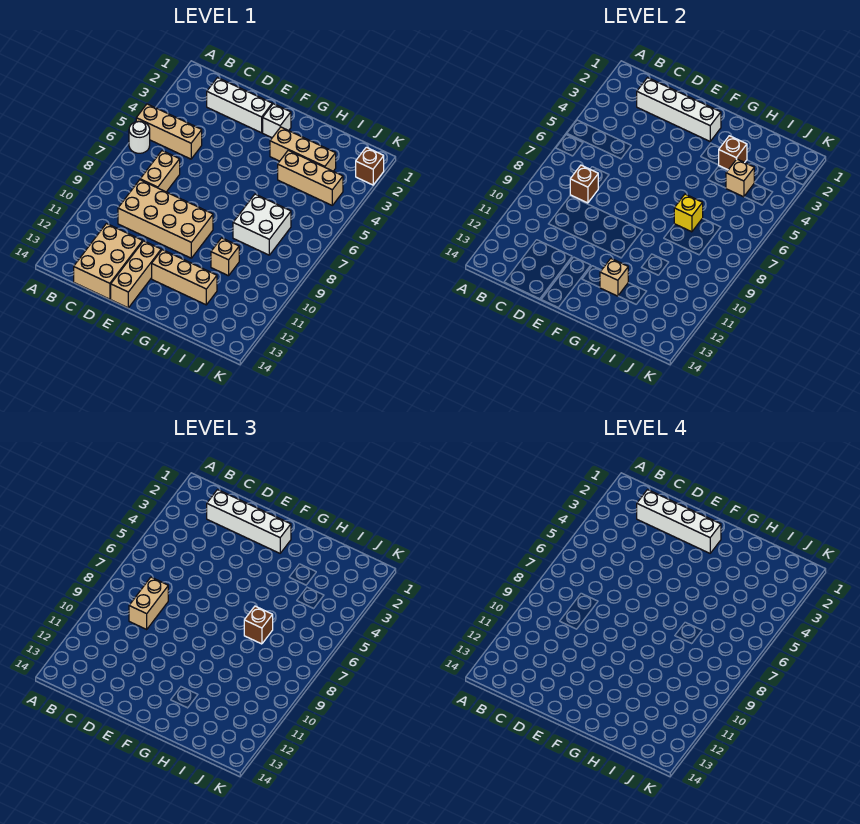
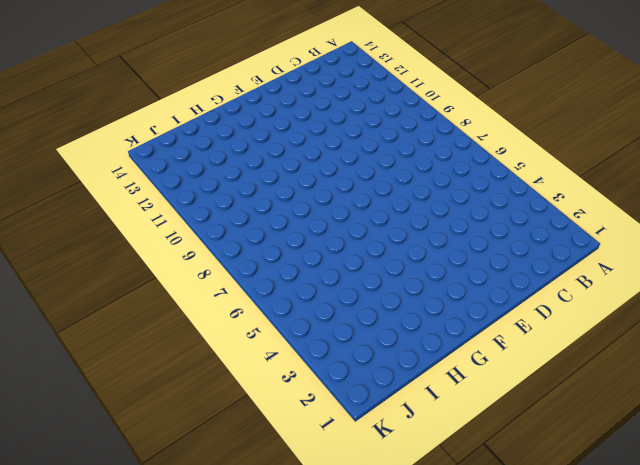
none -> tan 1x3 brick [136,104,202,159]
none -> white 1x1 round brick [129,121,150,153]
none -> white 1x3 brick [207,78,272,133]

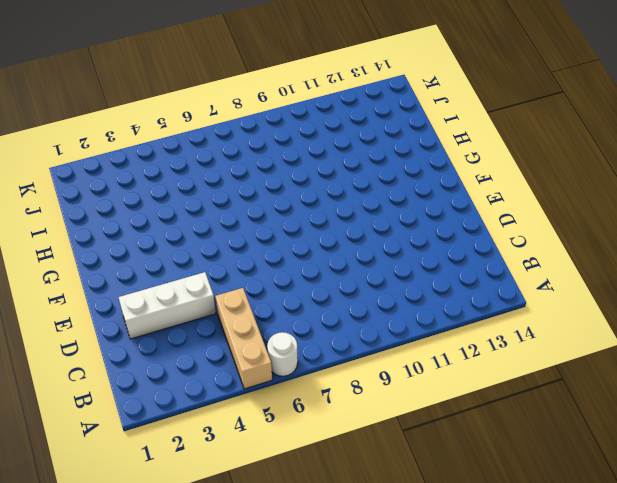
white 1x3 brick [119,272,216,339] -> white 1x3 brick turned to [207,78,272,133]
none -> tan 1x2 brick [140,151,180,192]
none -> tan 2x4 brick [118,180,213,258]
none -> tan 2x3 brick [74,224,143,299]

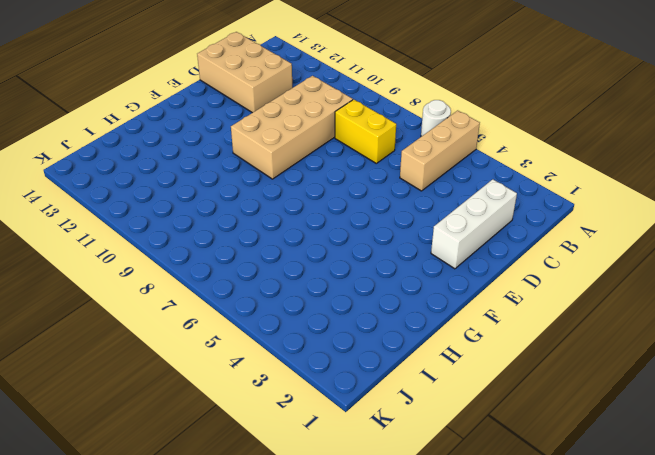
yellow 1x2 brick [335,99,396,163] -> tan 1x2 brick [140,151,180,192]
none -> tan 1x3 brick [111,241,161,308]
none -> white 1x1 brick [263,104,291,138]
none -> tan 1x3 brick [152,250,217,305]

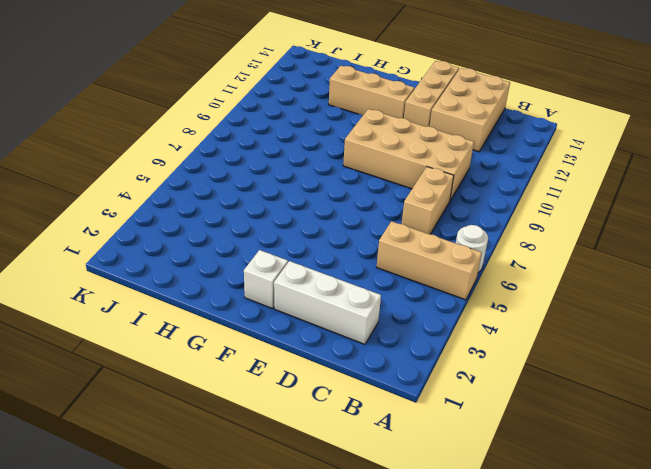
none -> tan 1x3 brick [270,127,336,171]
none -> tan 1x3 brick [278,150,343,205]
none -> white 2x2 brick [233,194,291,255]

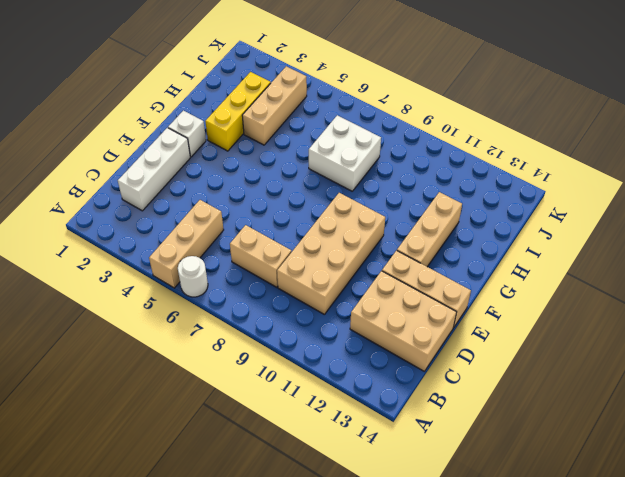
yellow 1x3 brick [205,72,271,151] -> tan 1x3 brick [270,127,336,171]
none -> tan 1x1 brick [211,238,239,276]
none -> brown 1x1 brick [356,147,384,185]
none -> white 1x4 brick [637,78,721,141]

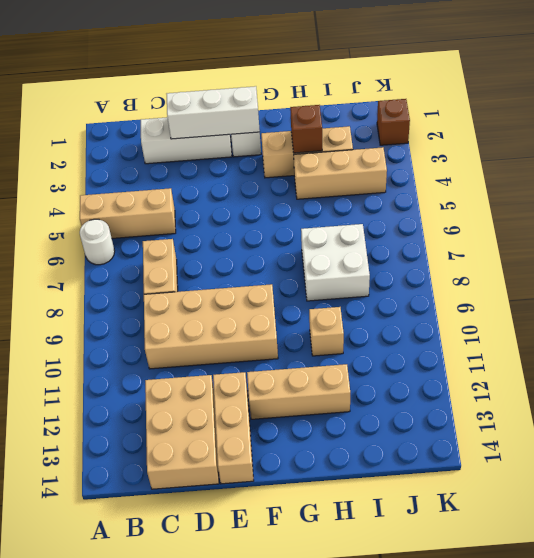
white 1x3 brick [167,86,260,139] -> white 1x4 brick [637,78,721,141]
none -> brown 1x1 brick [570,165,598,203]
none -> tan 1x1 brick [600,259,628,296]
none -> yellow 1x1 brick [674,194,703,232]

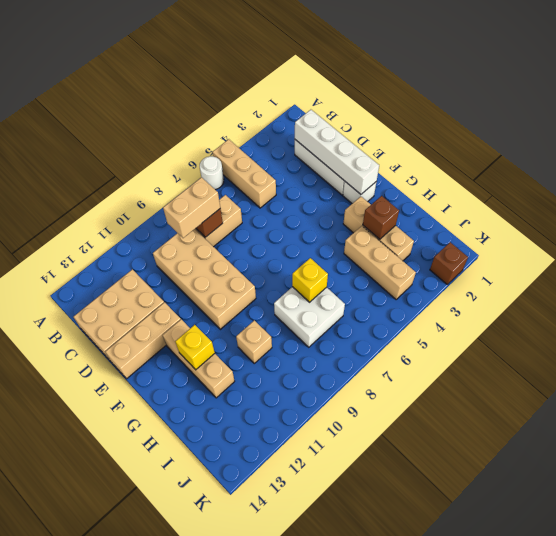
yellow 1x1 brick [175,325,215,370] -> tan 1x1 brick [600,259,628,296]
none -> tan 1x1 brick [726,159,754,197]
none -> white 1x4 brick [207,490,291,553]
none -> brown 1x1 brick [244,606,273,644]

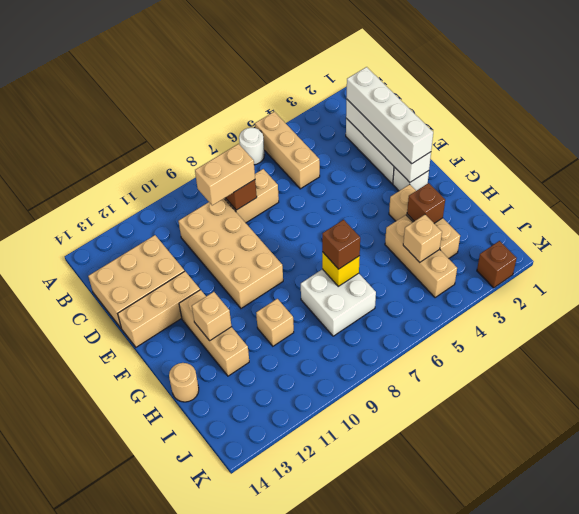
tan 1x1 round brick [169,363,199,402] -> none
none -> white 1x4 brick [637,490,721,553]

